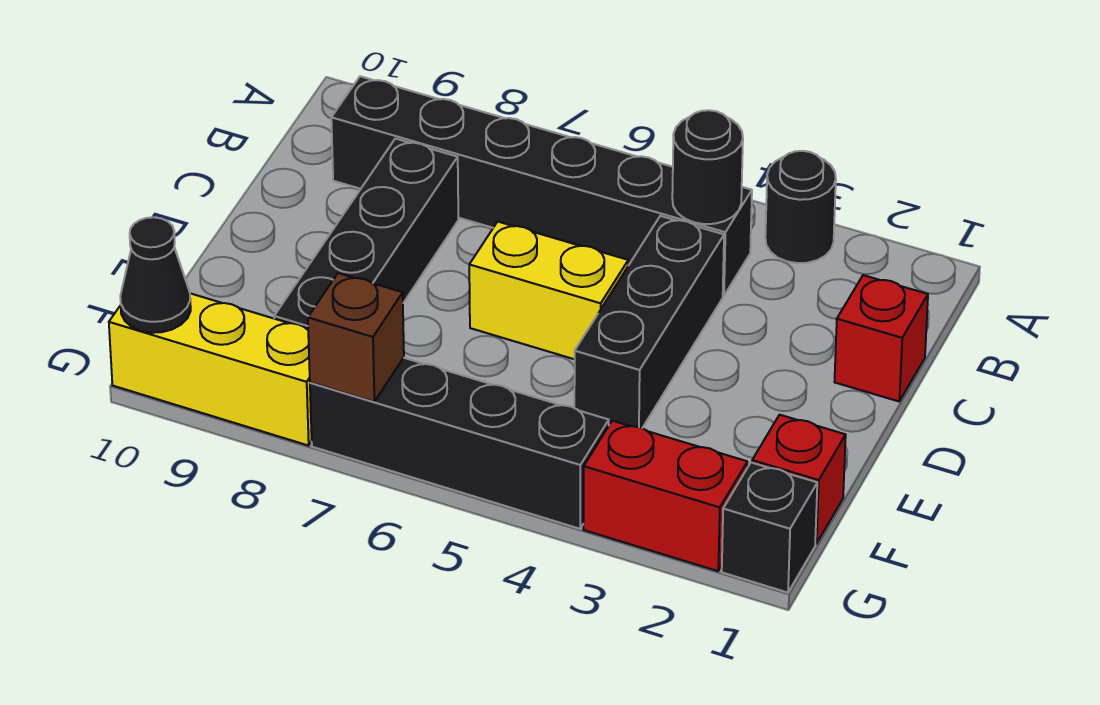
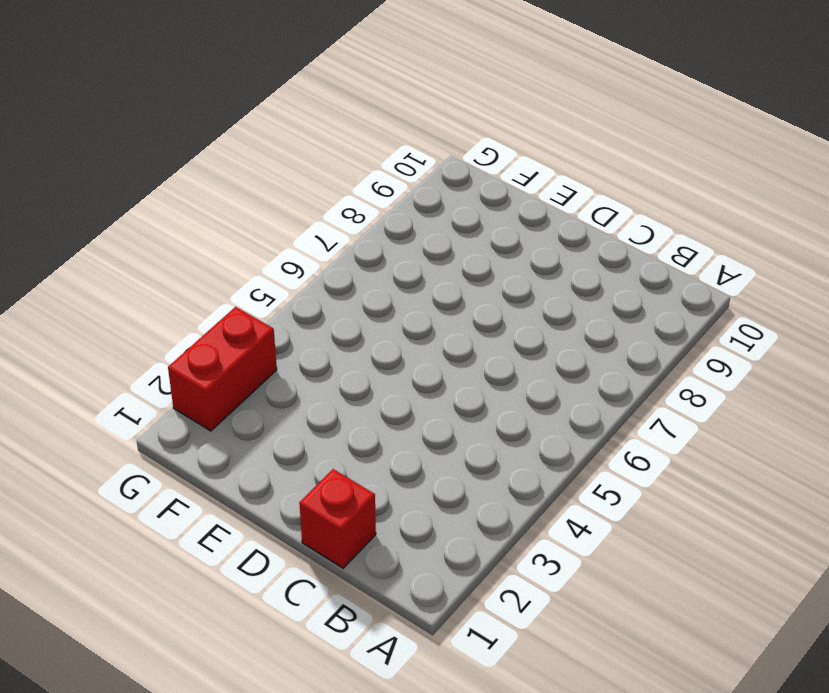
none -> black 1x1 round brick [765,151,836,263]
none -> black 1x6 brick [331,76,752,296]
none -> black 1x3 brick [574,216,724,428]

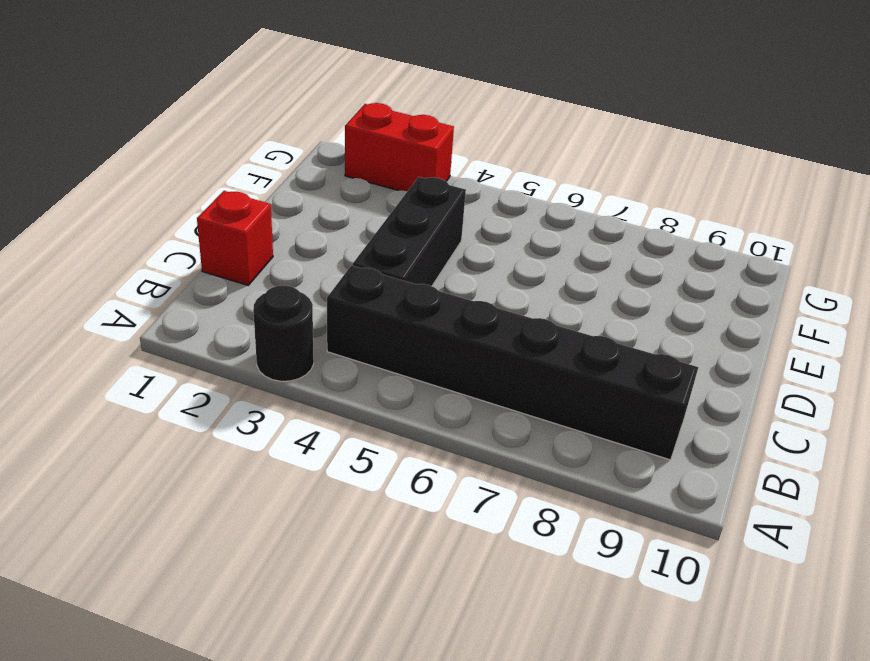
none -> black 1x4 brick [274,139,458,329]
none -> yellow 1x2 brick [469,222,628,359]
none -> red 1x1 brick [752,415,846,544]

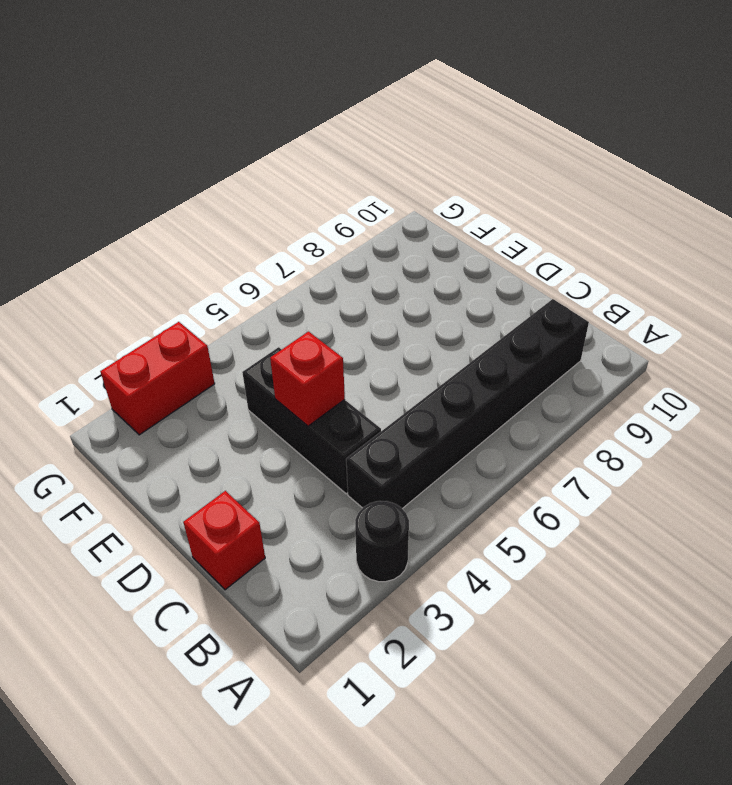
red 1x1 brick [270,332,345,426] -> red 1x1 brick moved to [752,415,846,544]
none -> black 1x4 brick [274,139,458,329]
none -> yellow 1x2 brick [469,222,628,359]
none -> black 1x1 brick [722,463,817,593]

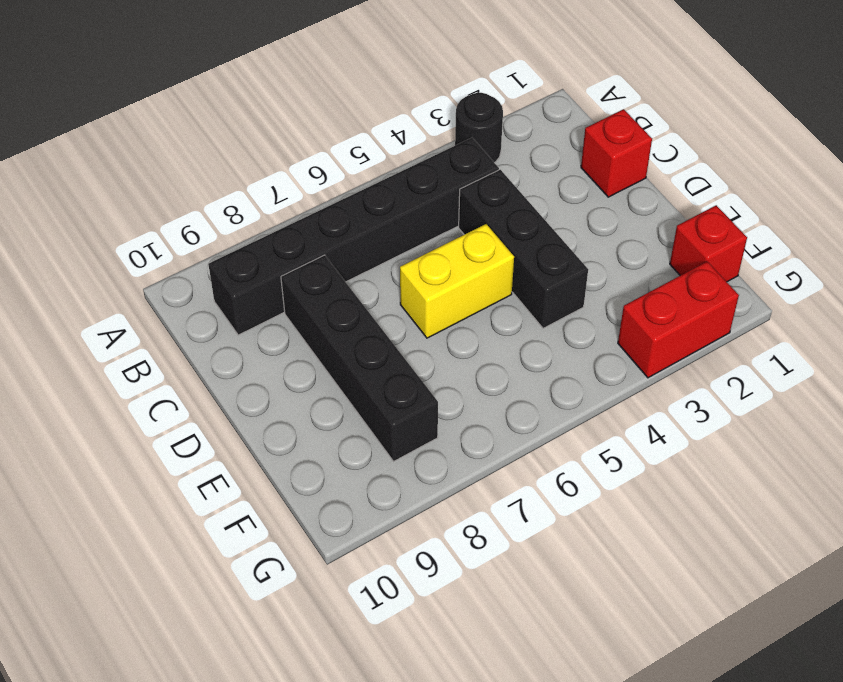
none -> black 1x1 brick [722,463,817,593]
none -> black 1x4 brick [310,358,609,529]
none -> yellow 1x3 brick [109,293,312,446]

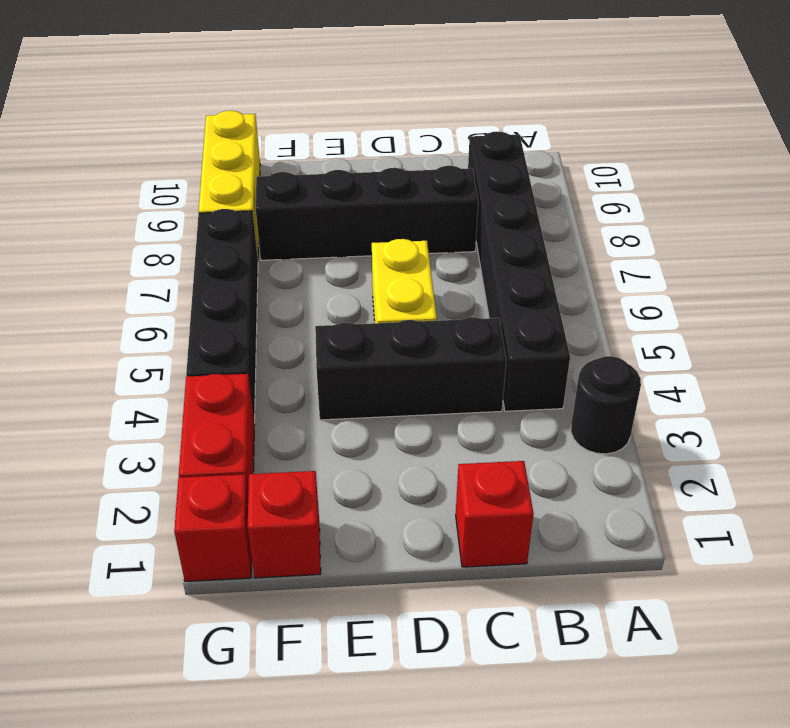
red 1x1 brick [174,474,252,582] -> black 1x1 brick [722,463,817,593]
none -> black 1x1 round brick [672,110,743,224]
none -> brown 1x1 brick [308,273,404,402]
none -> black 1x1 cone [120,217,191,333]

